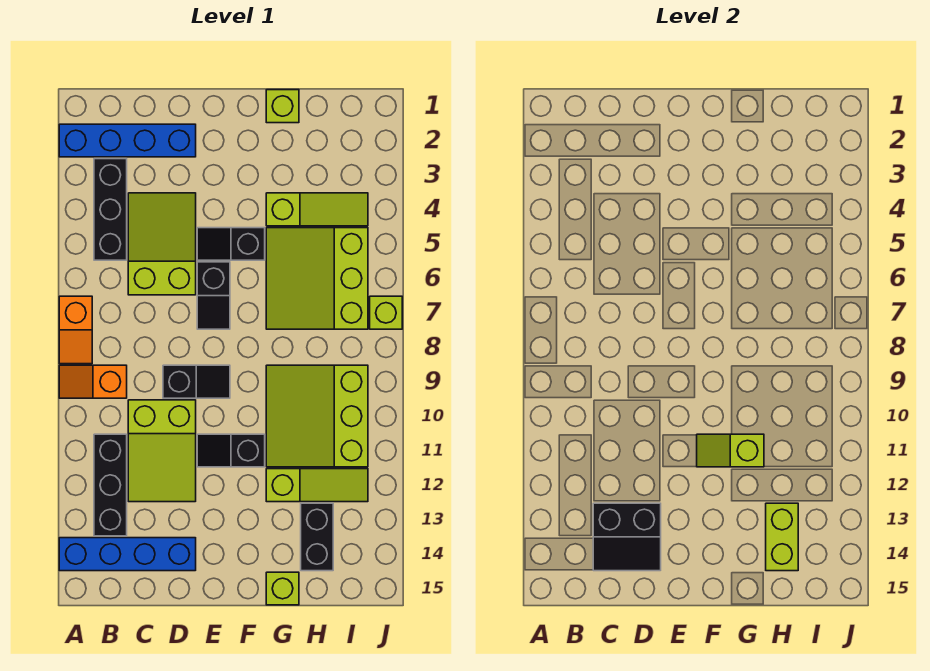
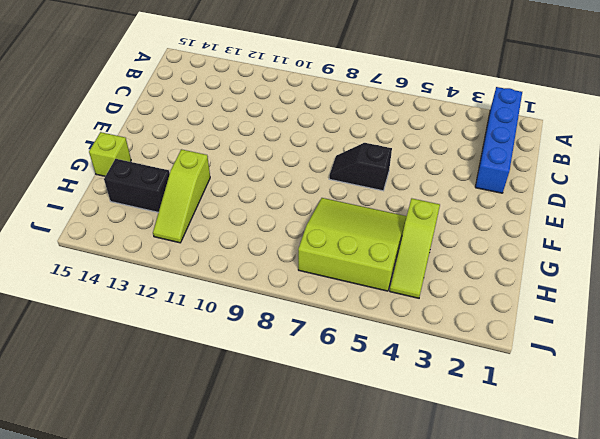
none -> orange 1x2 slope [59,296,92,364]
none -> orange 1x2 slope [59,365,127,398]
none -> blue 1x4 brick [59,538,196,571]

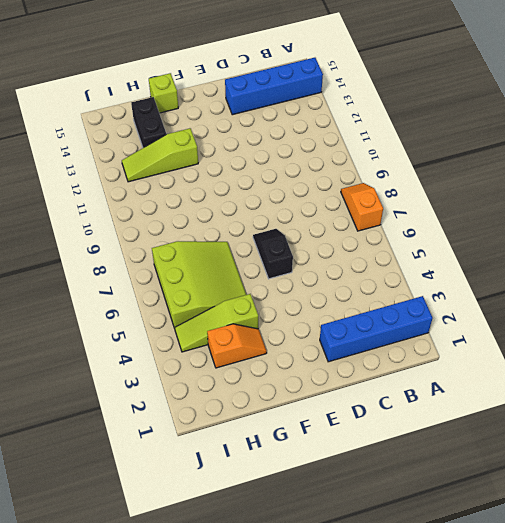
orange 1x2 slope [207,324,267,368] -> orange 1x2 slope moved to [59,365,127,398]
none -> black 1x3 brick [94,159,127,260]
none -> black 1x3 brick [94,434,127,536]
none -> lime 2x3 slope [128,193,196,295]

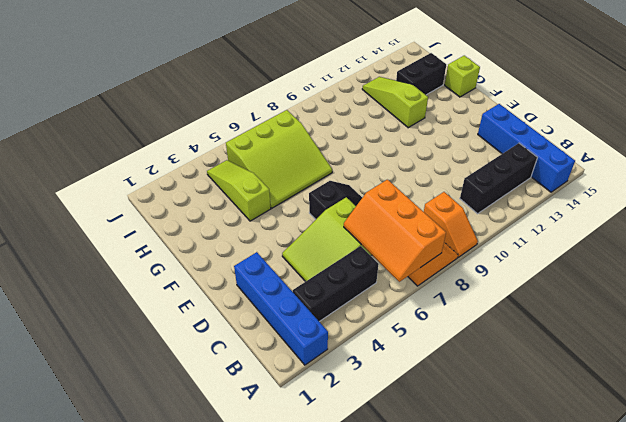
orange 2x3 slope [344,180,446,282] -> none
none -> lime 2x3 slope [128,400,196,502]
none -> black 1x2 slope [163,365,230,398]
none -> black 1x2 slope [197,228,265,260]

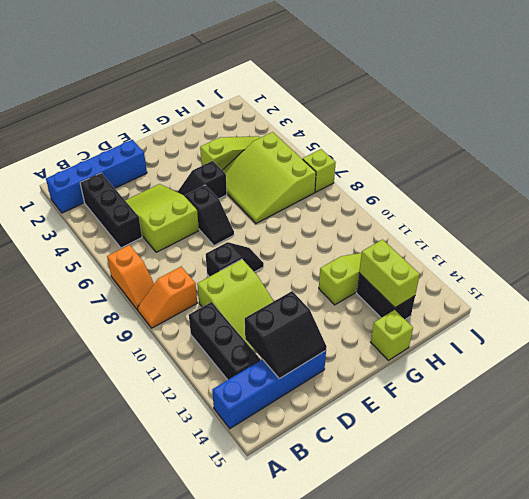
none -> black 1x2 slope [197,434,265,467]
none -> lime 1x1 brick [266,90,299,123]
none -> lime 3x3 slope [266,365,368,467]

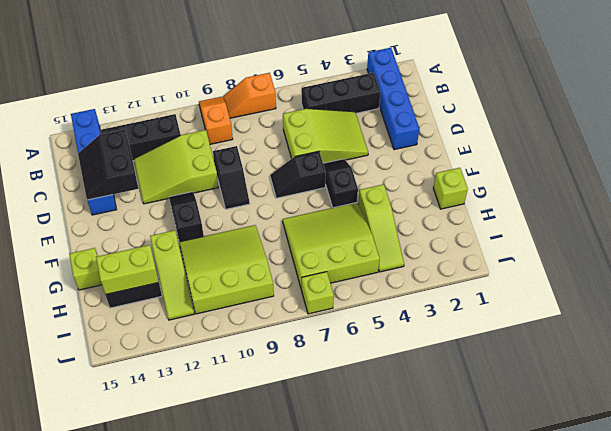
none -> lime 1x2 slope [697,434,764,467]

